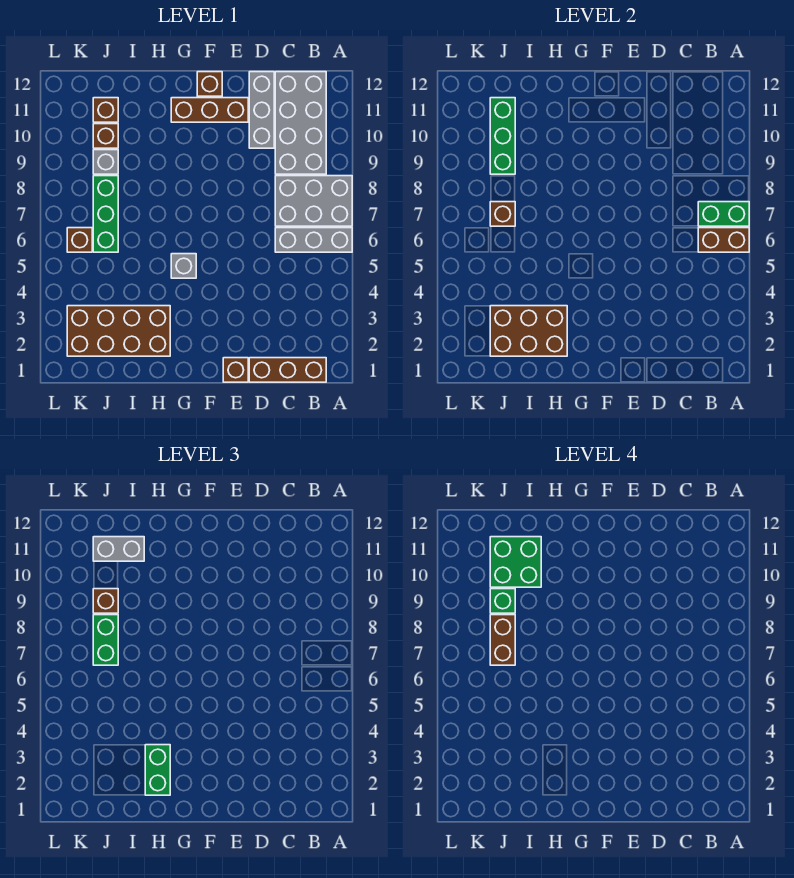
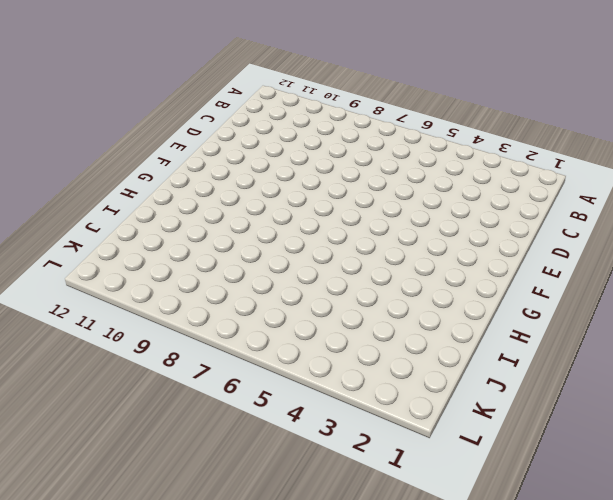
none -> grey 1x3 brick [275,228,352,252]
none -> grey 2x3 brick [275,176,352,226]
none -> brown 1x3 brick [249,358,326,382]

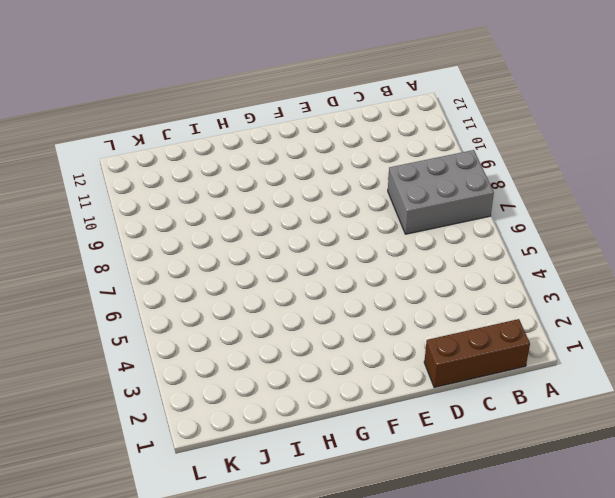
none -> grey 1x3 brick [275,228,352,252]
none -> grey 2x4 brick [275,72,326,174]
none -> grey 1x3 brick [249,72,274,148]

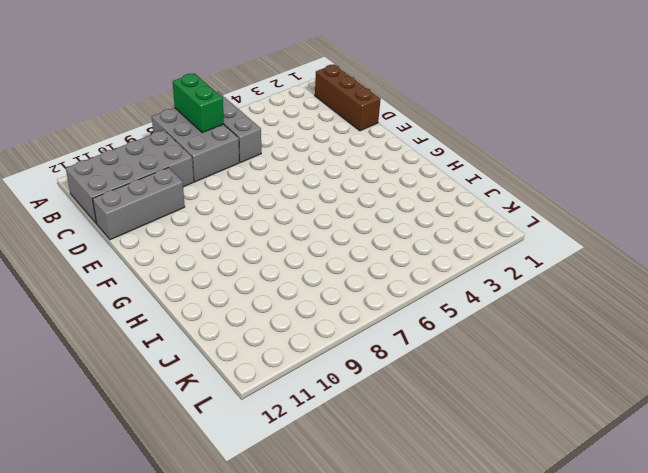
none -> brown 1x1 brick [223,358,248,382]
none -> brown 1x3 brick [171,98,248,122]
none -> brown 1x1 brick [197,72,222,96]

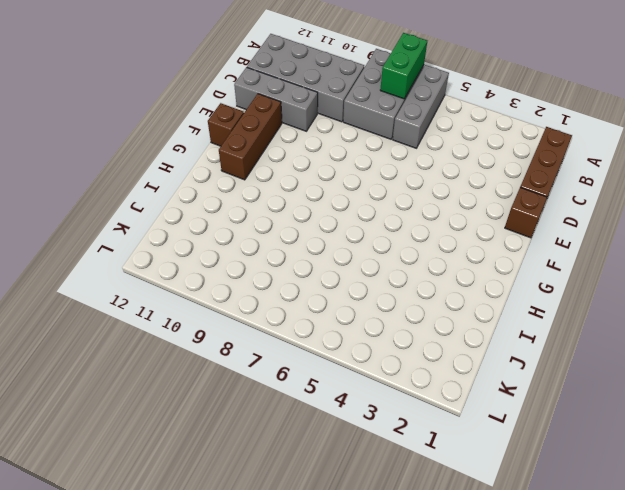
none -> grey 1x1 brick [171,254,196,278]
none -> brown 2x4 brick [67,306,170,356]
none -> green 1x3 brick [93,176,118,252]

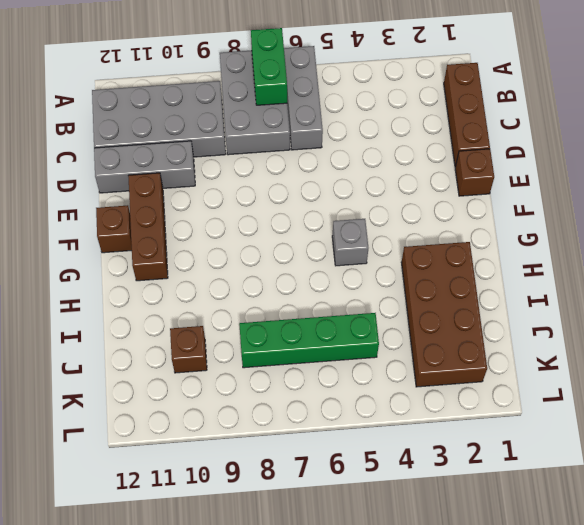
green 1x4 brick [239,313,379,368] -> green 1x3 brick [93,176,118,252]
none -> grey 1x1 brick [93,150,118,174]
none -> brown 1x1 brick [93,98,118,122]
none -> brown 1x1 brick [67,228,92,252]

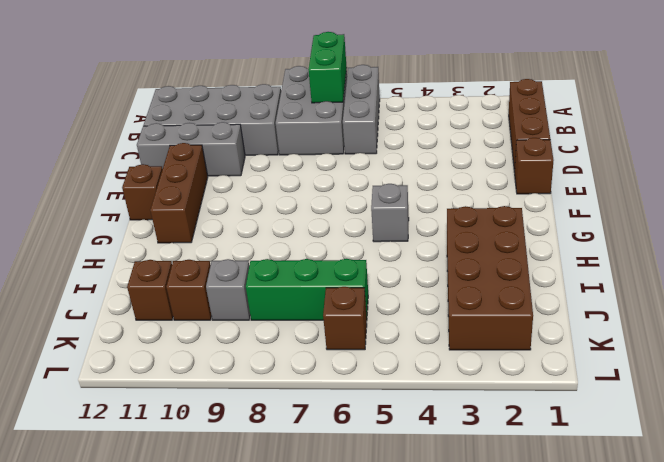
none -> brown 1x2 brick [698,228,749,252]
none -> brown 2x3 brick [490,306,567,356]
none -> brown 1x1 brick [490,202,515,226]

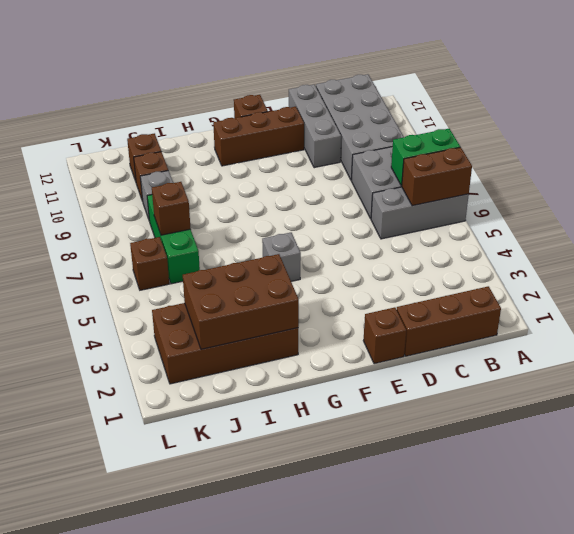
none -> green 1x3 brick [490,98,515,174]
none -> green 1x2 brick [145,745,170,795]
none -> grey 1x2 brick [93,537,144,561]

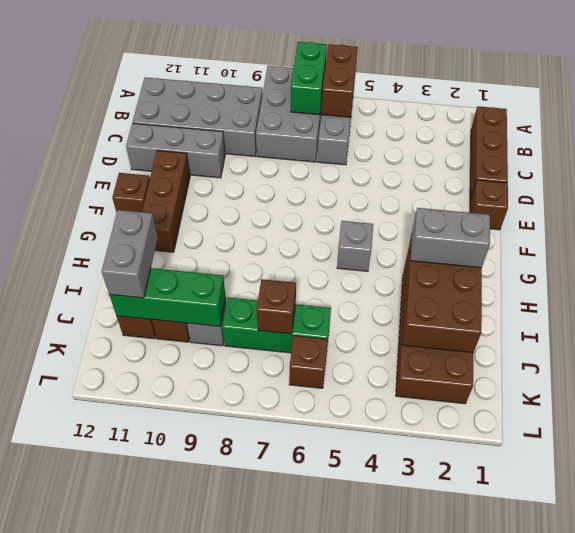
grey 1x2 brick [410,208,490,268] -> green 1x2 brick [145,745,170,795]
none -> green 1x2 brick [93,615,118,665]
none -> brown 1x1 brick [93,589,118,613]
none -> green 2x2 brick [490,537,541,587]

